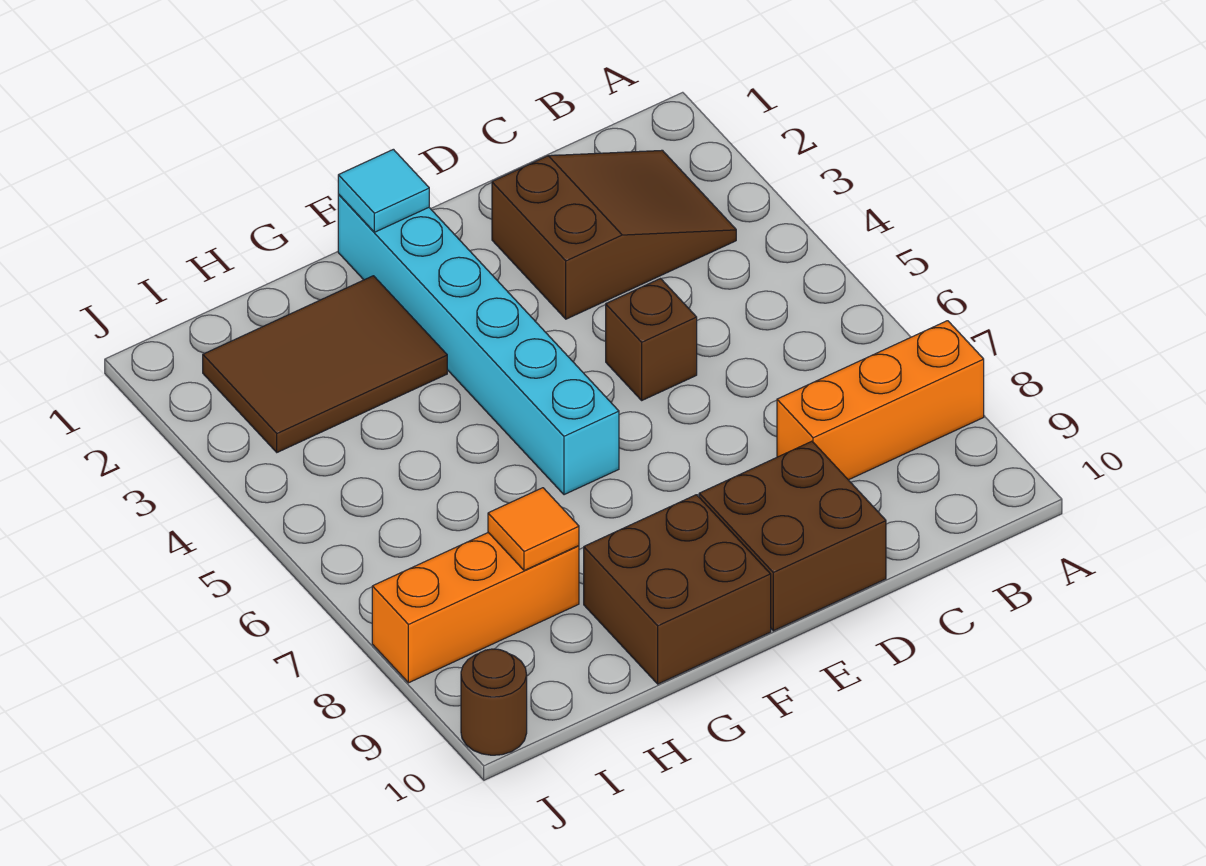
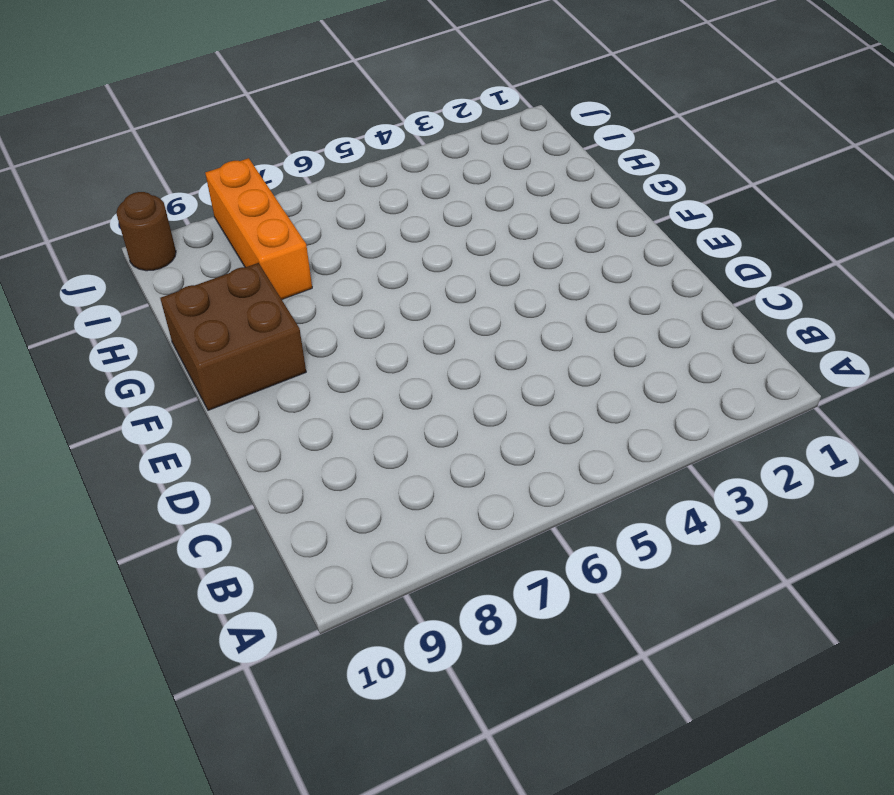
none -> orange 1x3 brick [777,321,984,480]
none -> brown 2x3 slope [492,150,736,319]

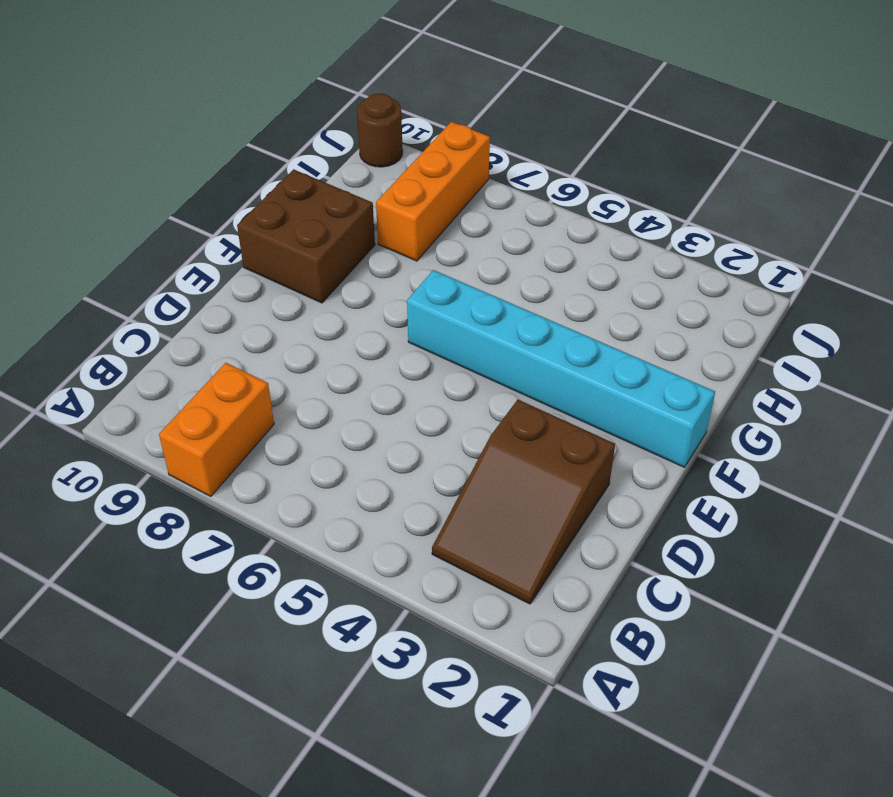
orange 1x2 brick [159,363,274,496] -> orange 1x3 brick [777,321,984,480]
none -> brown 1x1 brick [606,279,697,400]
none -> brown 2x2 brick [699,441,886,631]

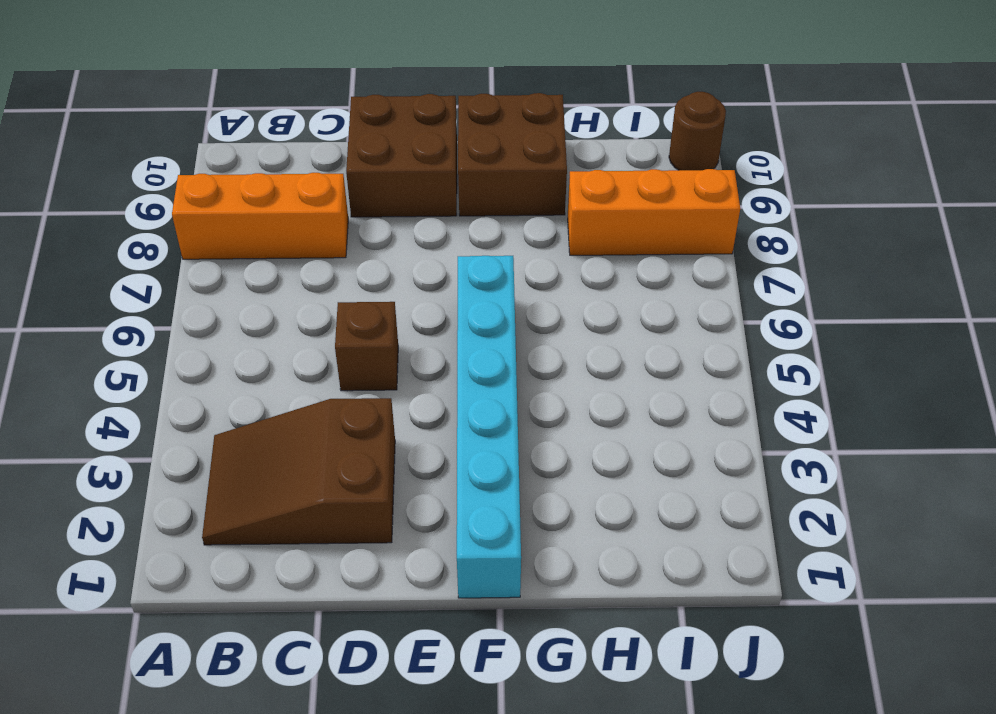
none -> brown 2x3 tile [203,276,447,452]
none -> cyan 1x1 tile [338,149,429,232]

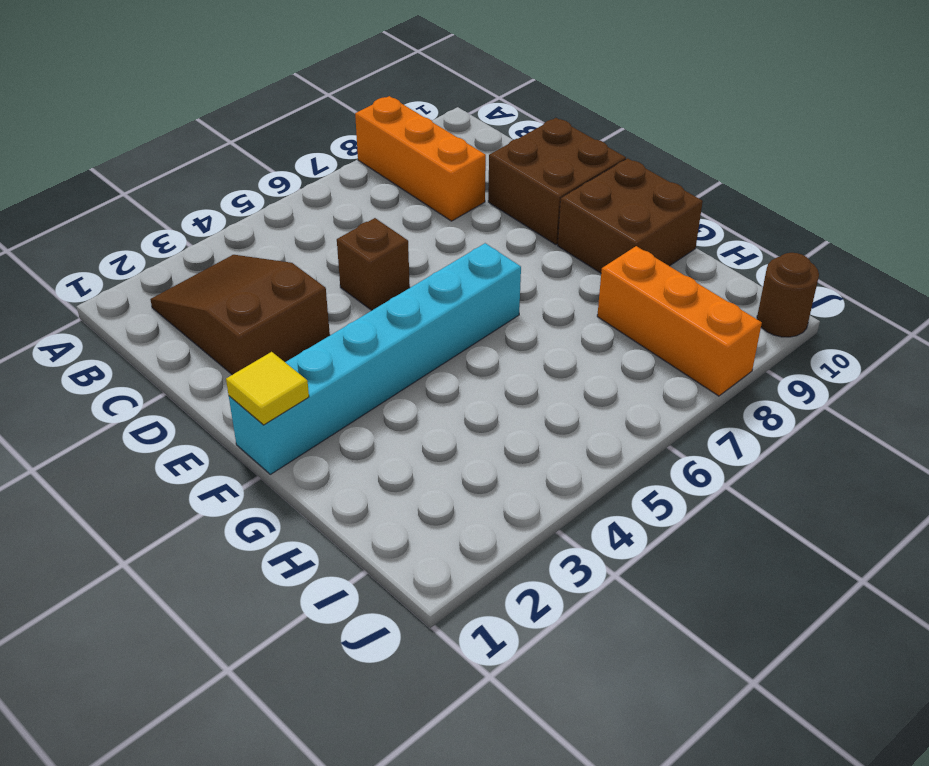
yellow 1x1 tile [226,352,309,425] -> cyan 1x1 tile [338,149,429,232]
none -> brown 2x3 tile [203,276,447,452]
none -> orange 1x1 tile [488,488,579,571]

